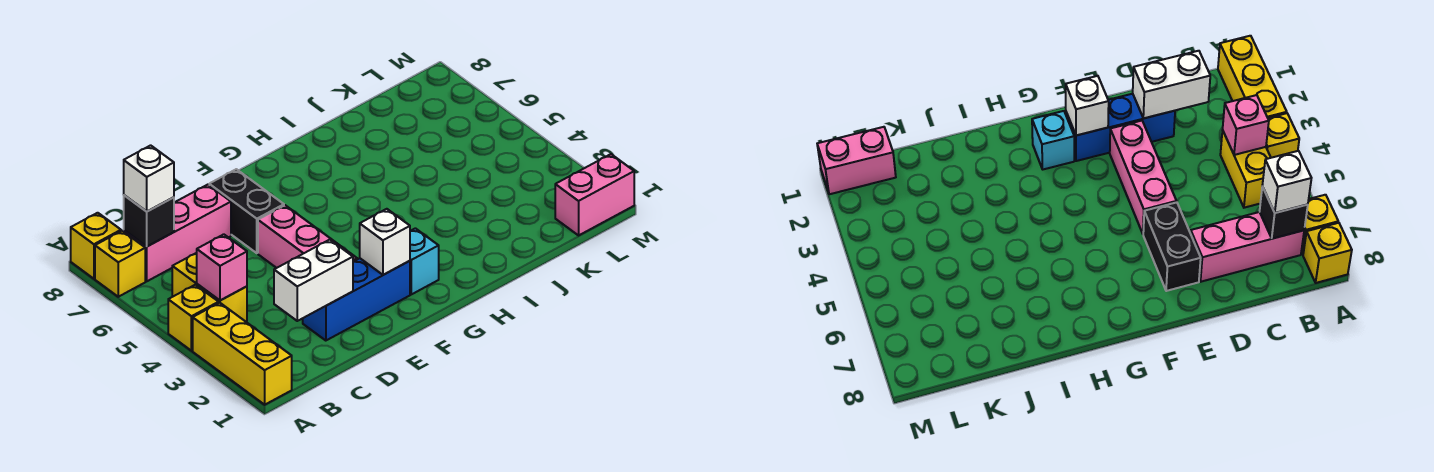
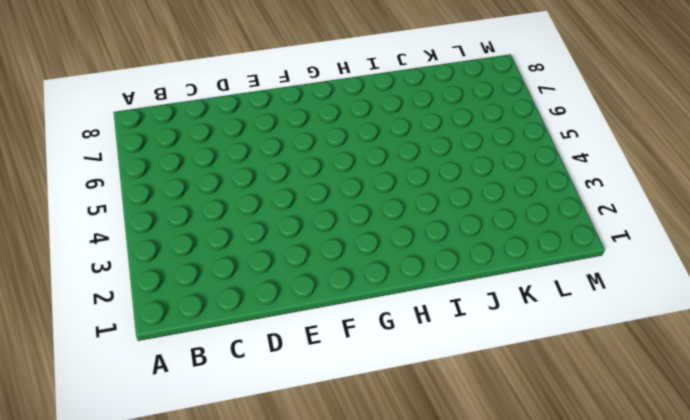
none -> yellow 1x3 brick [193,303,292,405]
none -> yellow 1x1 brick [168,285,219,351]
none -> yellow 1x1 brick [95,231,145,297]

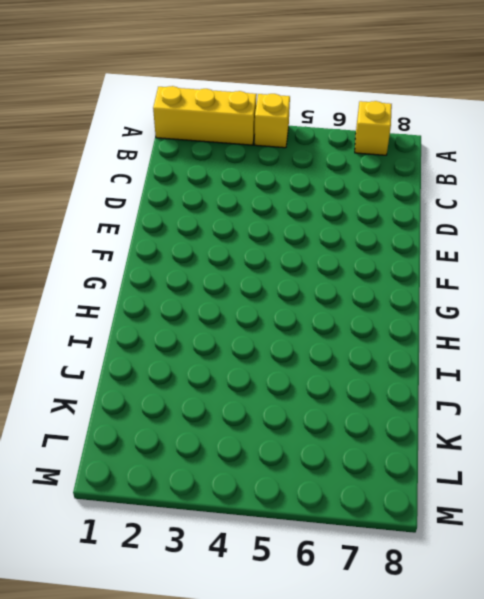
none -> yellow 1x1 brick [71,213,121,279]
none -> yellow 1x2 brick [172,253,247,322]
none -> pink 1x3 brick [124,185,231,281]

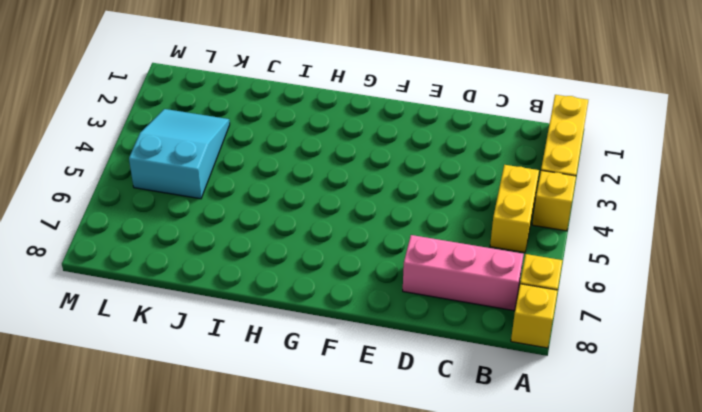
cyan 2x3 slope [129,109,230,199] -> none
none -> blue 1x3 brick [303,258,410,341]
none -> pink 1x3 brick [258,205,357,268]
none -> black 1x2 brick [209,169,284,253]

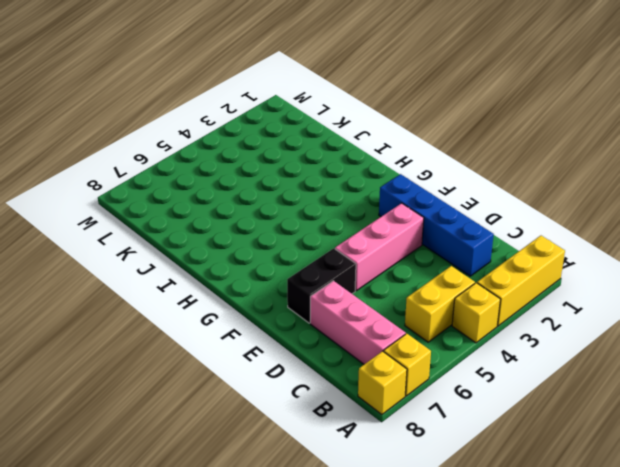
blue 1x4 brick [379,174,494,276] -> blue 1x3 brick [303,258,410,341]
none -> cyan 1x1 brick [410,228,439,294]
none -> pink 1x2 brick [555,154,634,235]
none -> pink 1x1 brick [197,234,247,301]

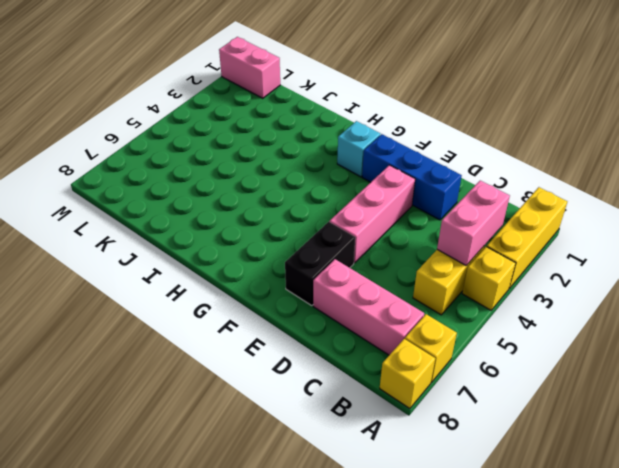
pink 1x2 brick [437,181,510,266] -> pink 1x1 brick [197,234,247,301]
none -> black 1x1 brick [124,195,174,246]
none -> white 1x2 brick [274,240,353,321]
none -> white 1x1 brick [360,209,410,275]

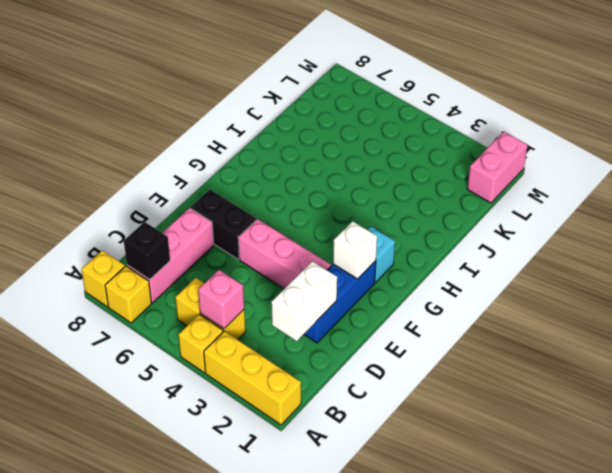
none -> white 1x1 brick [124,145,174,211]

